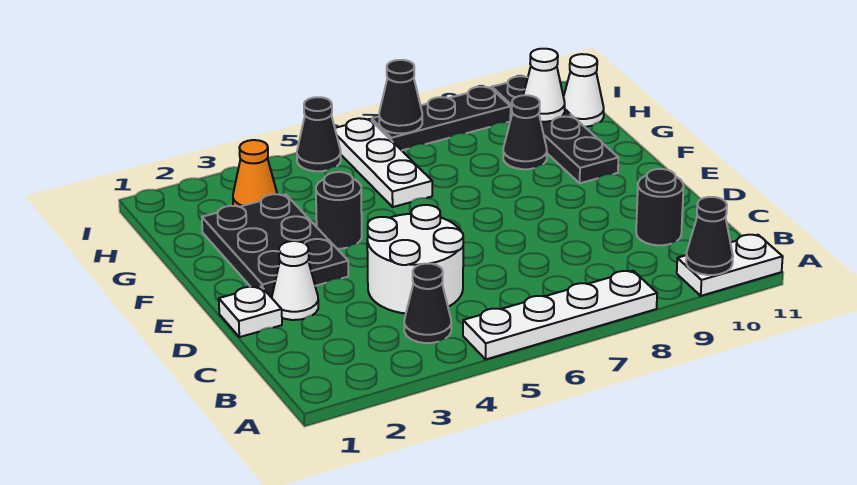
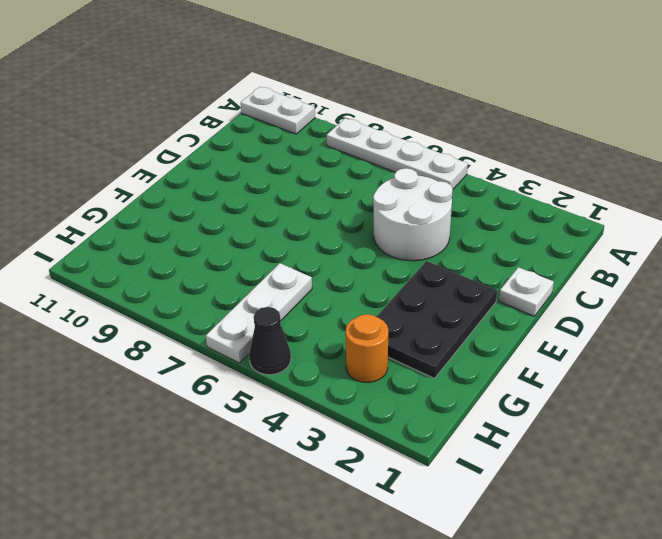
orange 1x1 round brick [346,314,388,383] -> orange 1x1 cone [233,140,277,207]
none -> black 1x1 cone [404,264,451,343]
none -> black 1x1 round brick [636,169,683,245]
none -> white 1x1 cone [272,241,318,320]

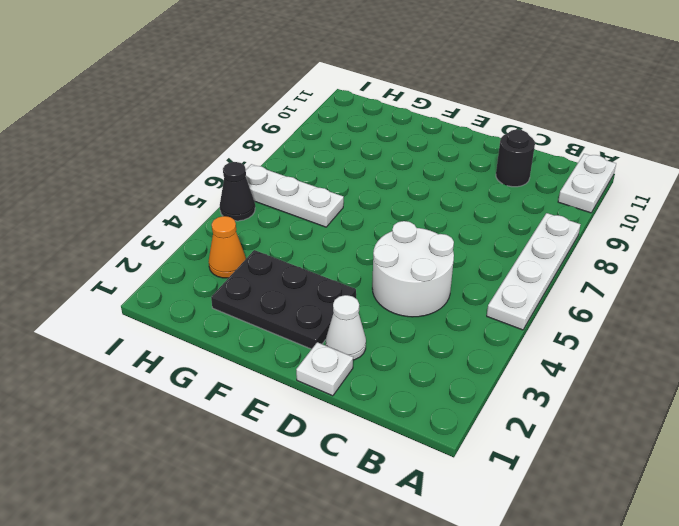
none -> black 1x1 cone [404,264,451,343]
none -> black 1x1 round brick [316,172,362,249]
none -> black 1x4 plate [492,76,618,183]

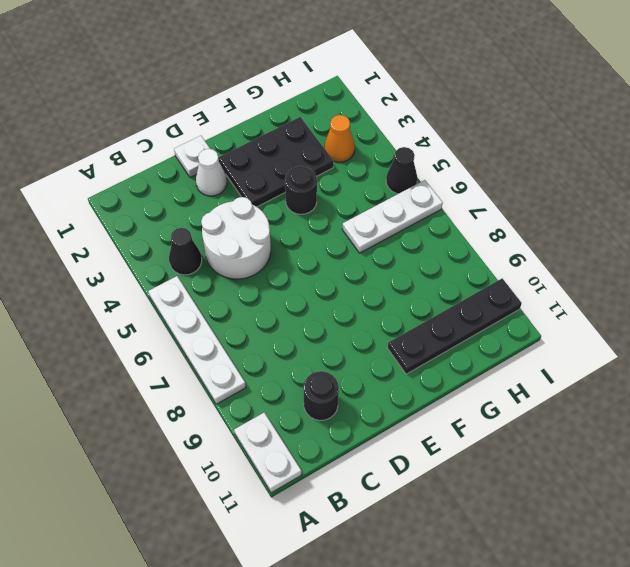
none -> black 1x1 cone [503,95,547,169]
none -> white 1x1 cone [564,54,604,127]
none -> black 1x3 plate [372,87,511,150]

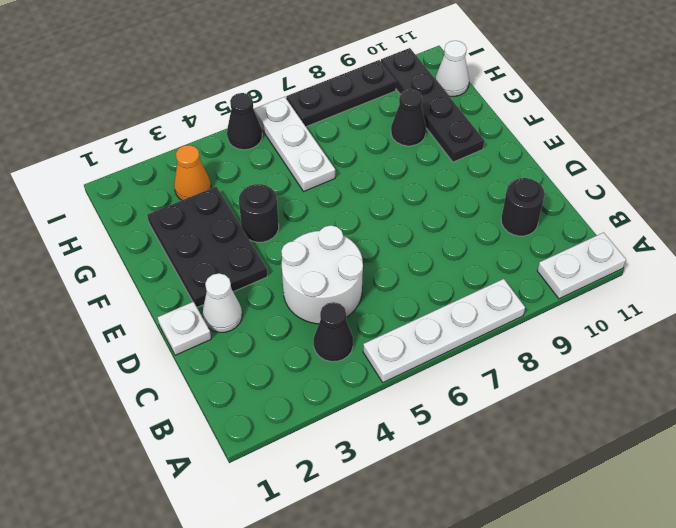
none -> black 1x1 cone [686,197,733,275]
none -> white 1x1 cone [523,49,565,122]
none -> black 1x1 cone [379,60,422,133]

